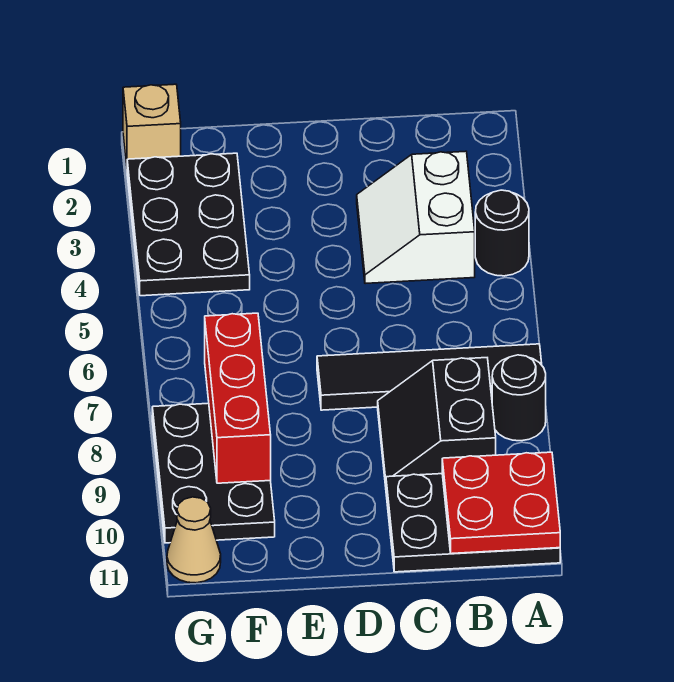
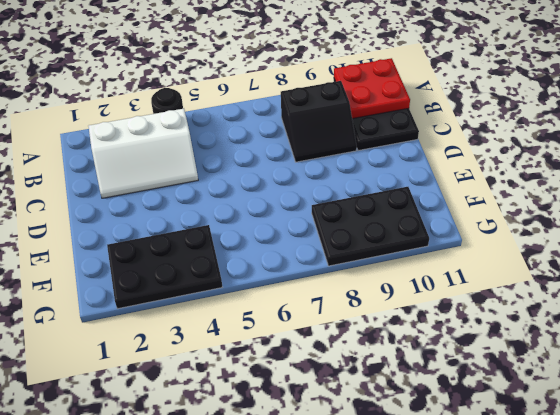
white 2x3 slope [88,109,198,198] -> white 2x2 slope [357,151,475,284]
none -> black 1x4 tile [317,344,542,410]
none -> black 1x1 round brick [492,355,546,441]
none -> tan 1x1 brick [123,84,181,166]

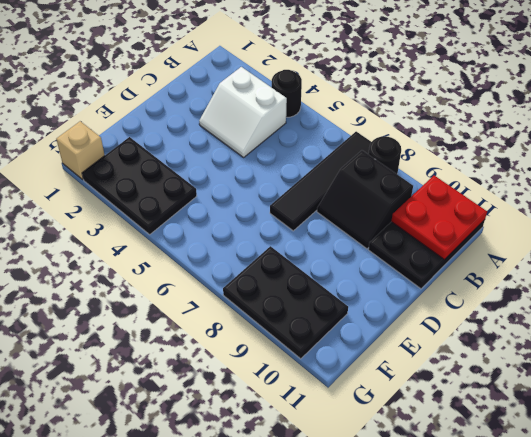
none -> tan 1x1 cone [167,497,221,583]
none -> red 1x3 brick [205,313,271,483]

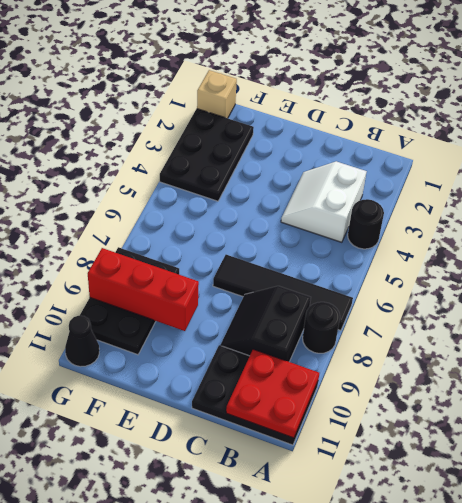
red 1x3 brick [88,248,199,331] -> red 1x3 brick turned to [205,313,271,483]
black 1x1 cone [65,316,99,367] -> tan 1x1 cone [167,497,221,583]

